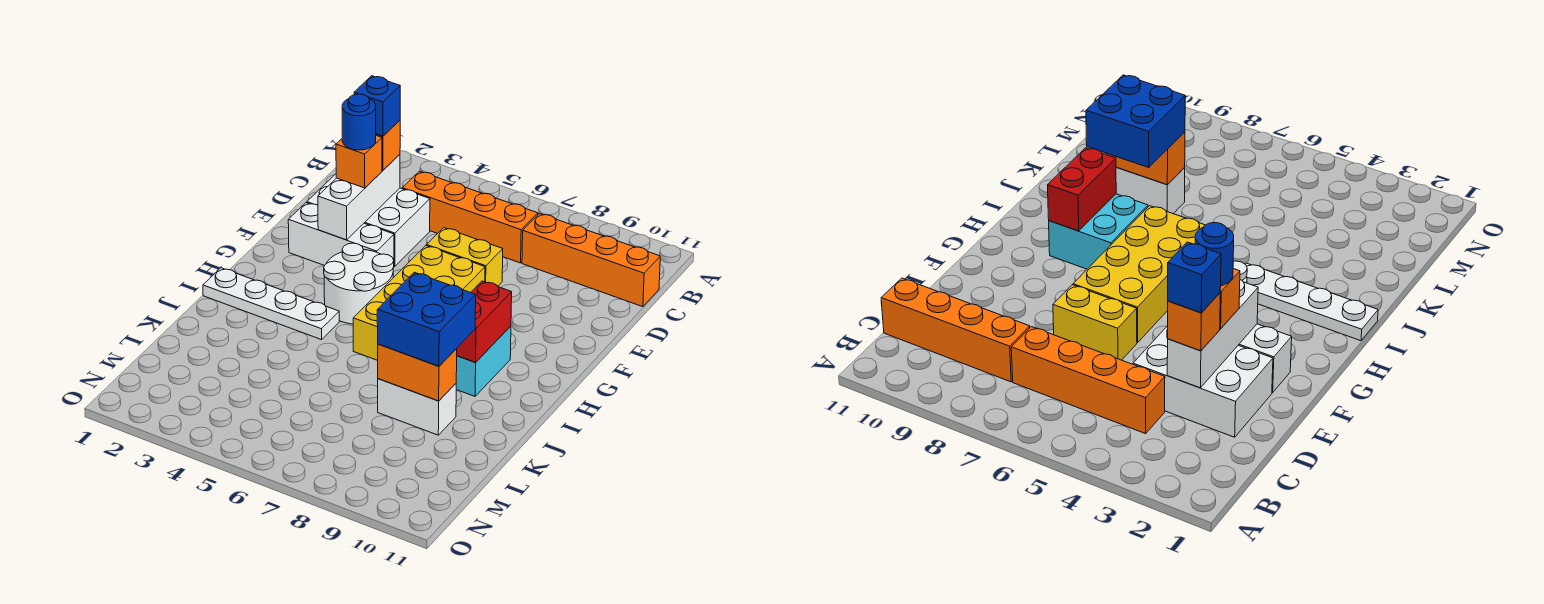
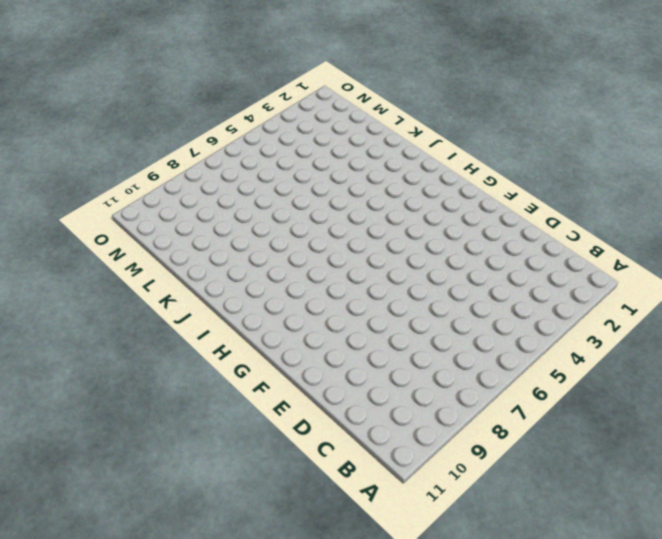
none -> orange 1x4 brick [402,171,538,263]
none -> orange 1x4 brick [522,213,660,307]
none -> white 2x3 brick [307,174,430,266]

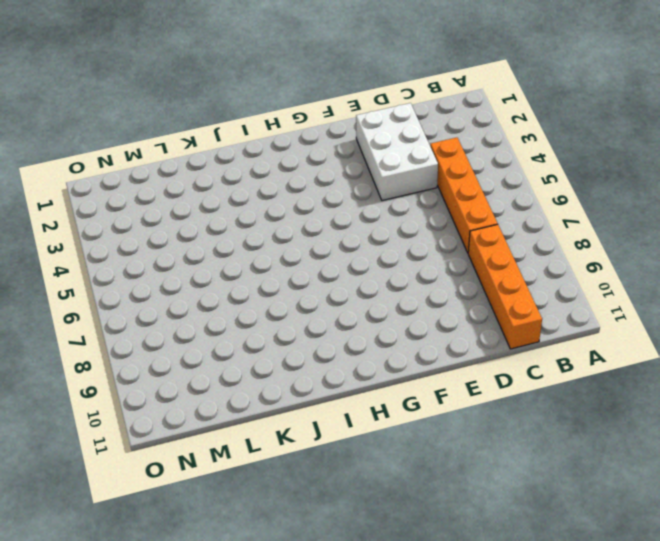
none -> yellow 1x2 brick [427,228,503,286]
none -> white 1x3 brick [288,203,394,268]
none -> yellow 2x4 brick [353,246,485,360]

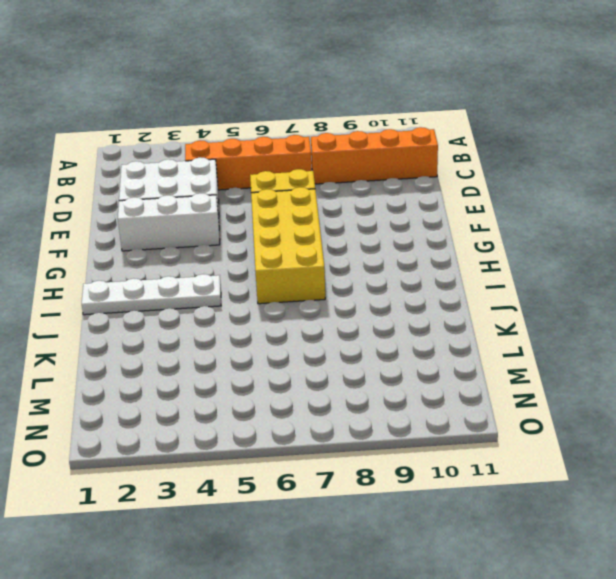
none -> white 2x2 round brick [324,243,394,324]
none -> cyan 2x2 brick [456,326,511,396]
none -> white 1x2 brick [378,379,456,435]

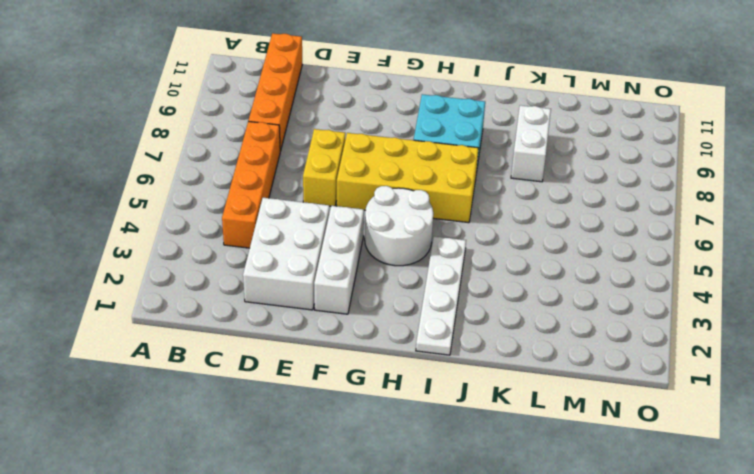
none -> white 1x3 brick [318,155,400,240]
none -> red 1x2 brick [456,281,512,362]
none -> orange 1x2 brick [378,344,457,401]

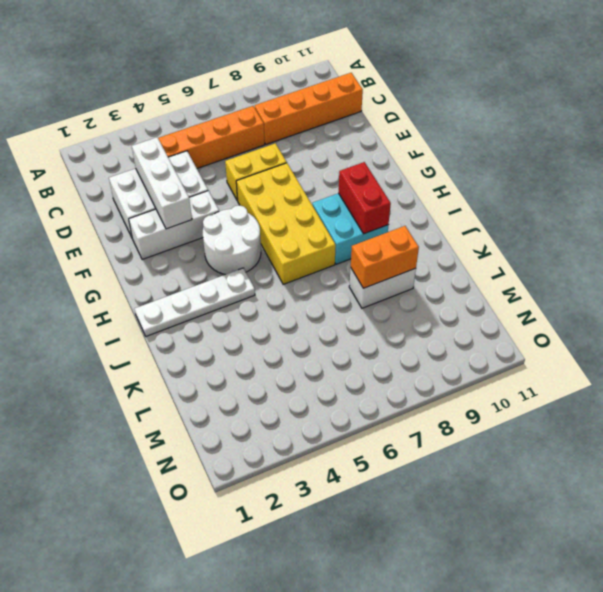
none -> orange 1x1 brick [376,120,400,170]
none -> orange 1x1 brick [336,135,382,188]
none -> blue 2x2 brick [377,272,476,366]

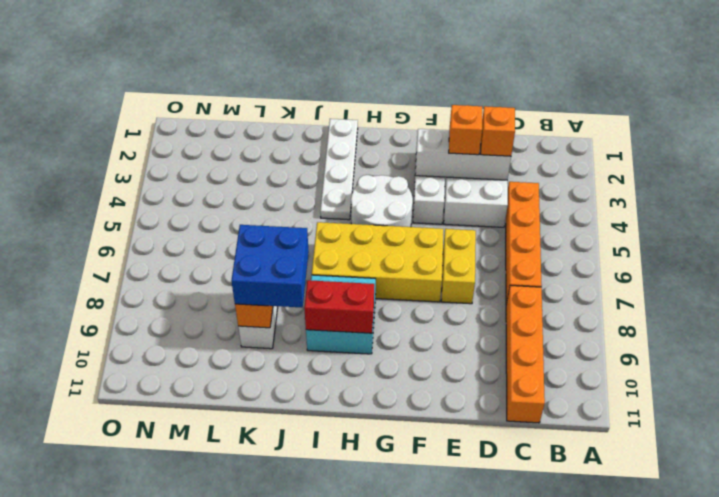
none -> blue 1x1 brick [354,76,400,136]
none -> blue 1x1 round brick [342,94,376,150]

